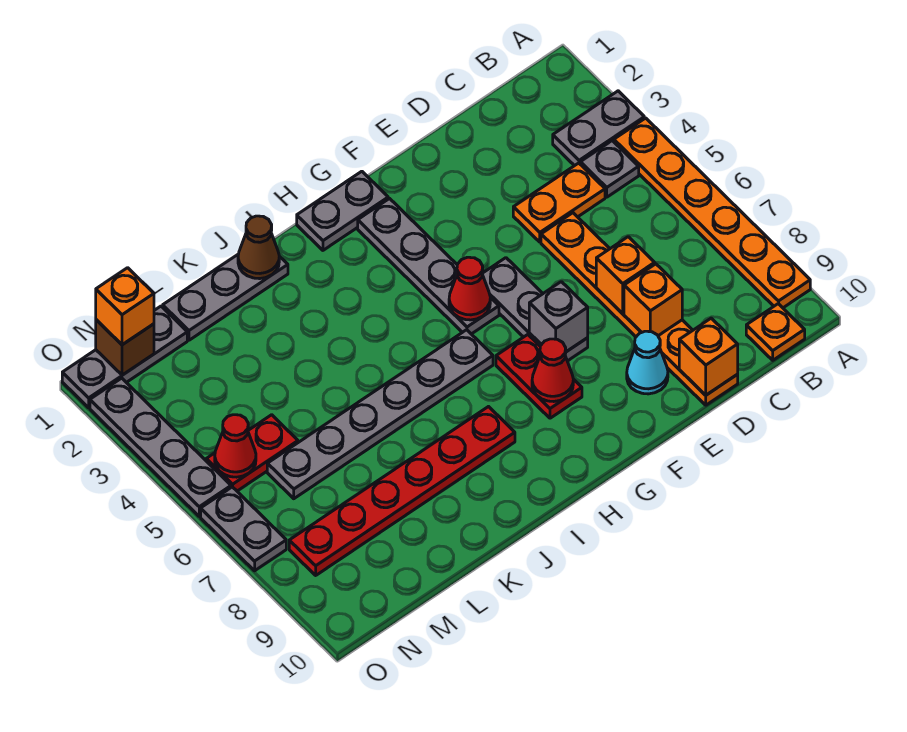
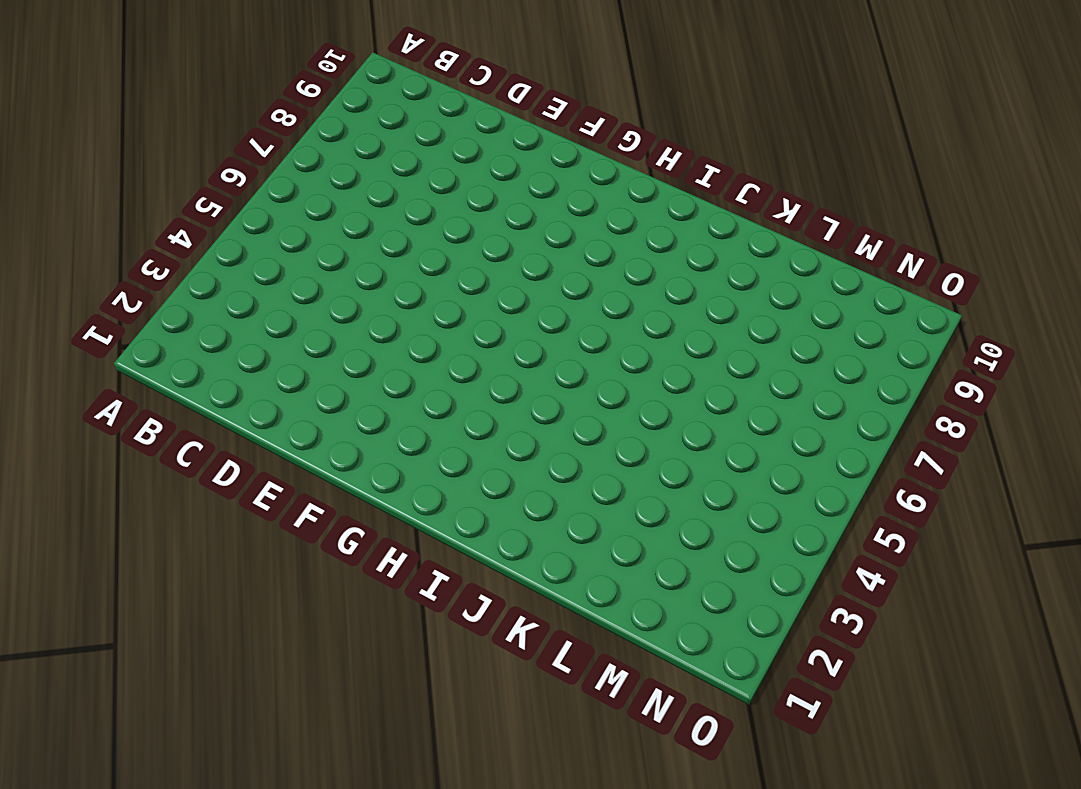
none -> grey 1x2 plate [553,91,644,166]
none -> orange 1x6 plate [614,118,810,308]
none -> grey 1x1 plate [580,141,639,197]

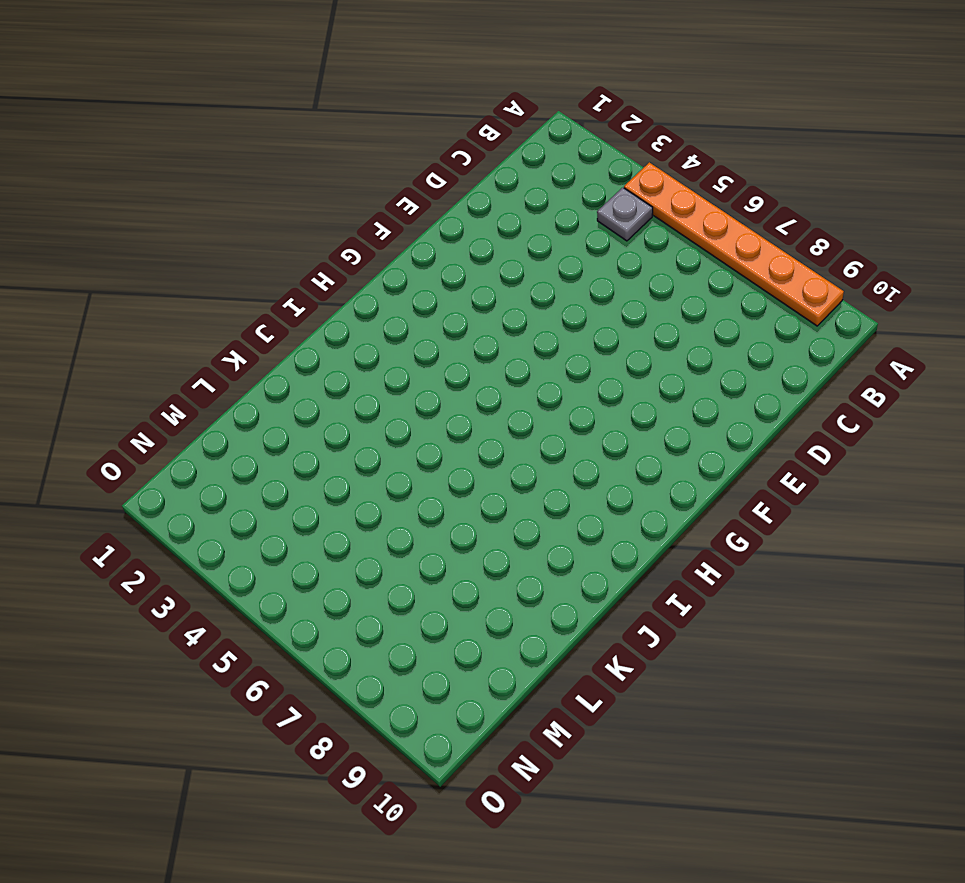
none -> grey 1x2 plate [553,91,644,166]
none -> orange 1x1 plate [746,304,805,360]
none -> orange 1x2 plate [513,163,605,242]

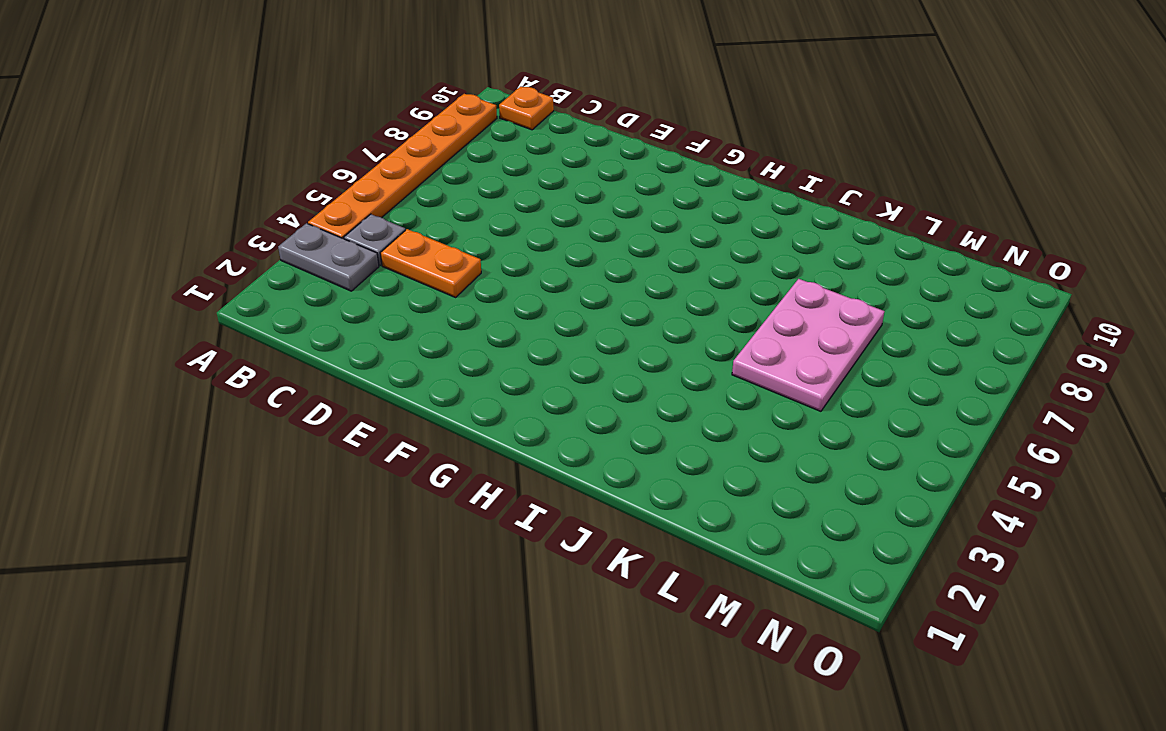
pink 2x3 plate [732,279,884,411] -> grey 1x6 plate [267,330,493,499]
none -> orange 1x6 plate [541,213,738,405]
none -> cyan 1x1 cone [627,331,668,394]
none -> grey 1x3 plate [482,258,588,361]

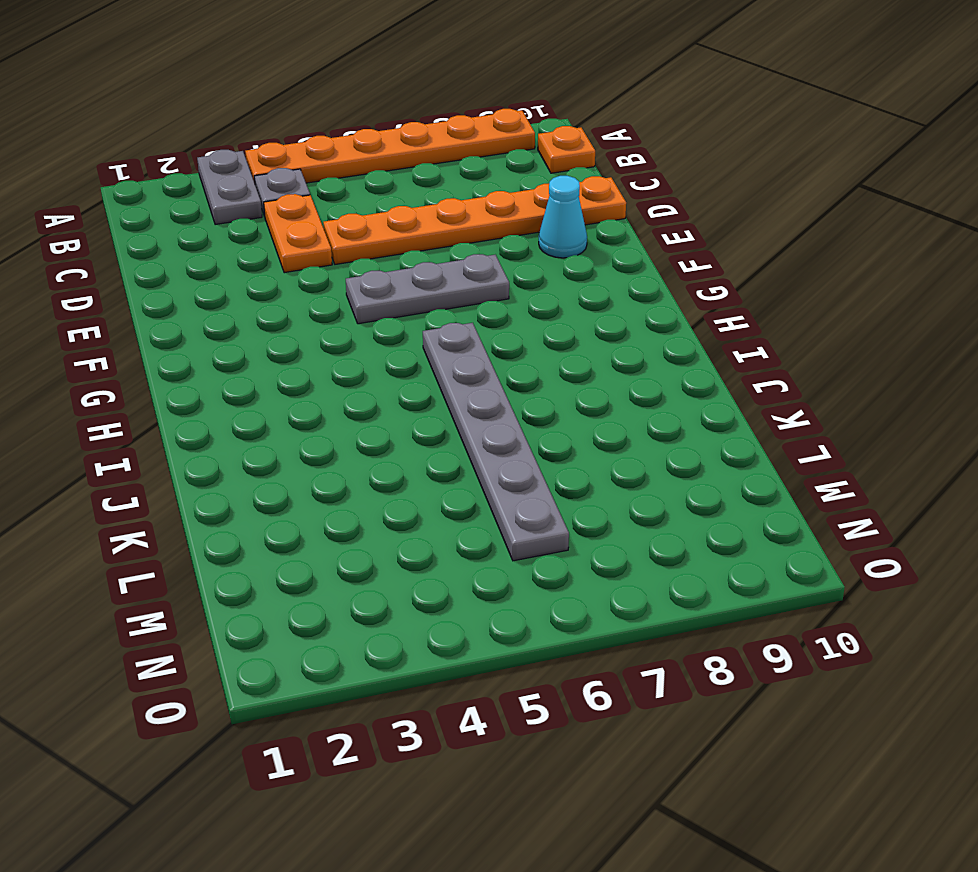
none -> grey 1x2 plate [297,171,388,250]
none -> grey 1x4 plate [358,199,499,334]
none -> red 1x2 plate [496,335,582,418]

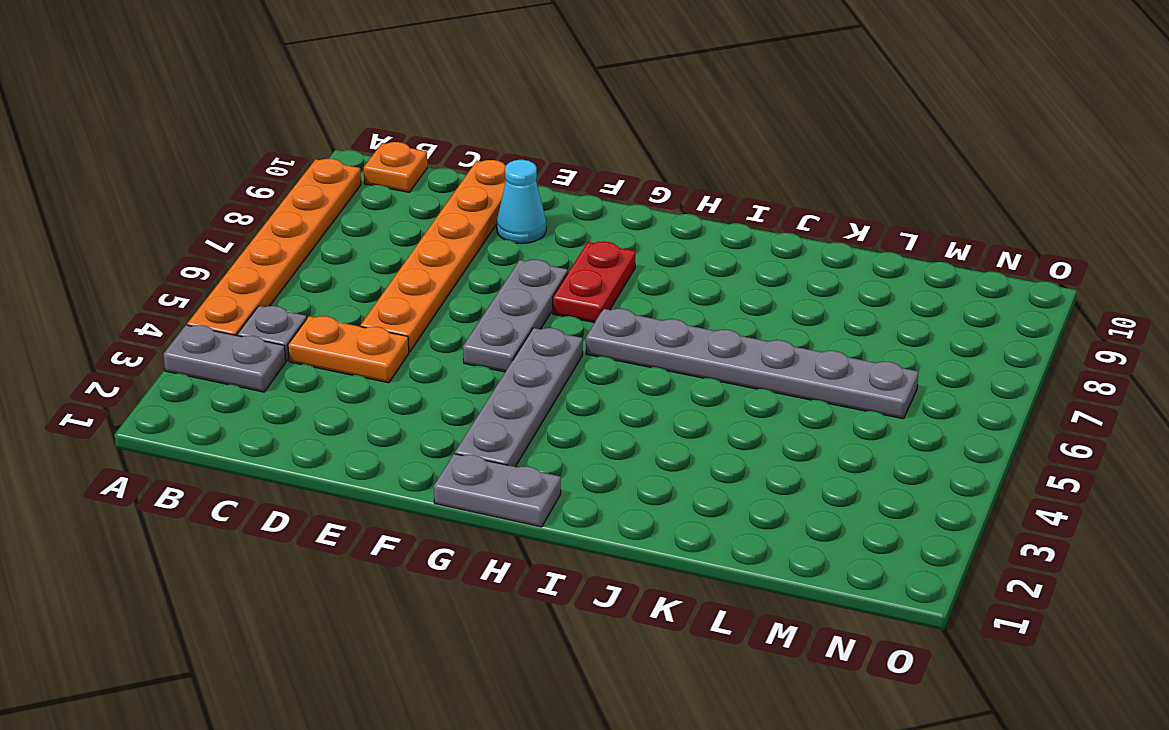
none -> red 1x6 plate [289,407,515,575]
none -> grey 1x3 plate [163,255,288,340]
none -> grey 1x3 plate [62,306,187,408]

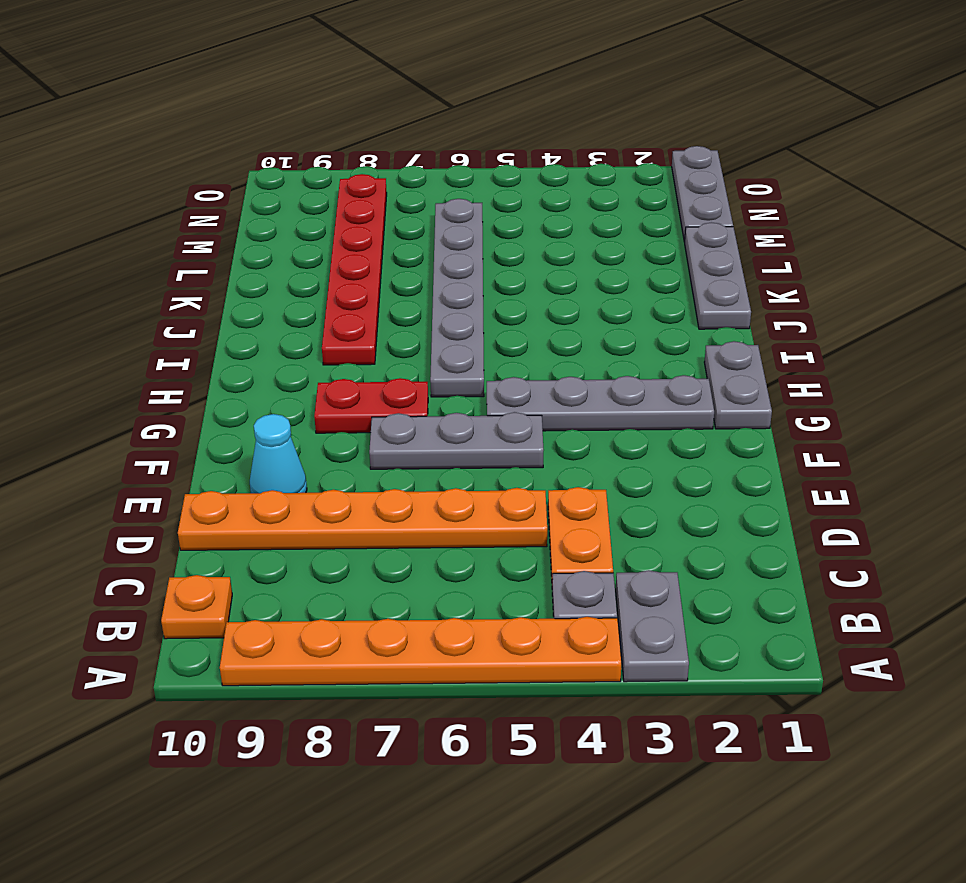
none -> red 1x2 plate [206,415,298,491]
none -> grey 1x4 plate [90,378,231,516]
none -> grey 1x2 plate [201,487,286,571]

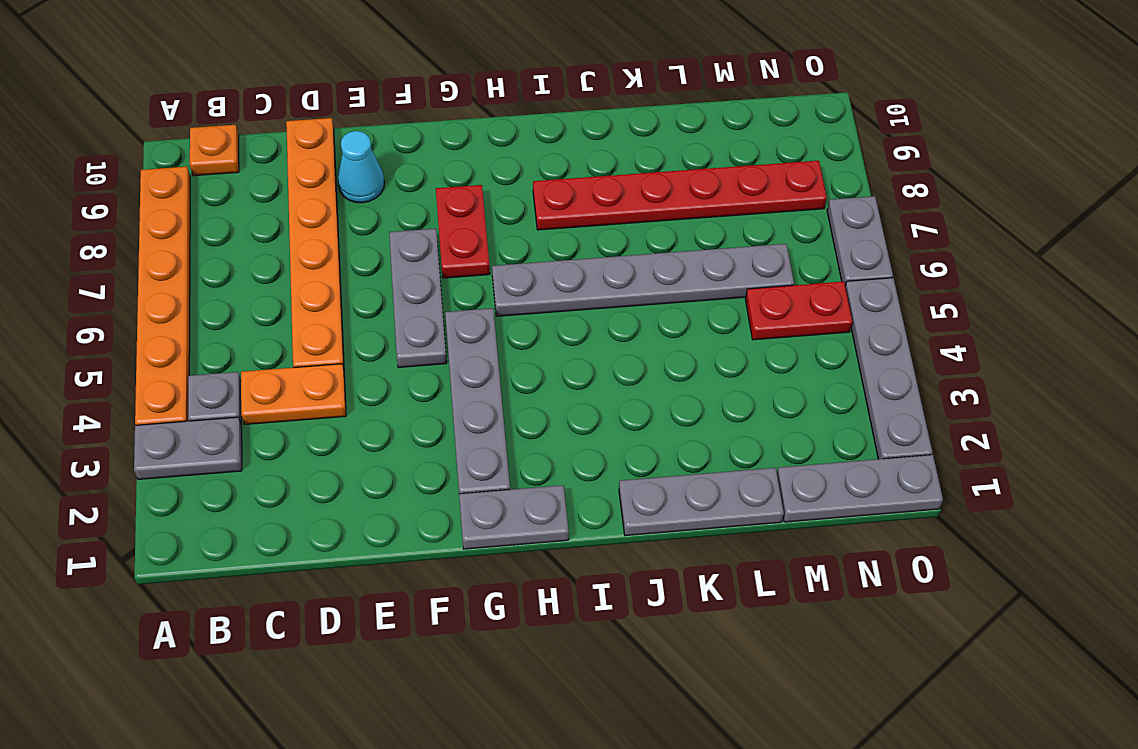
none -> orange 1x1 brick [596,237,655,314]
none -> orange 1x1 brick [624,264,682,336]
none -> orange 1x1 brick [679,318,738,395]

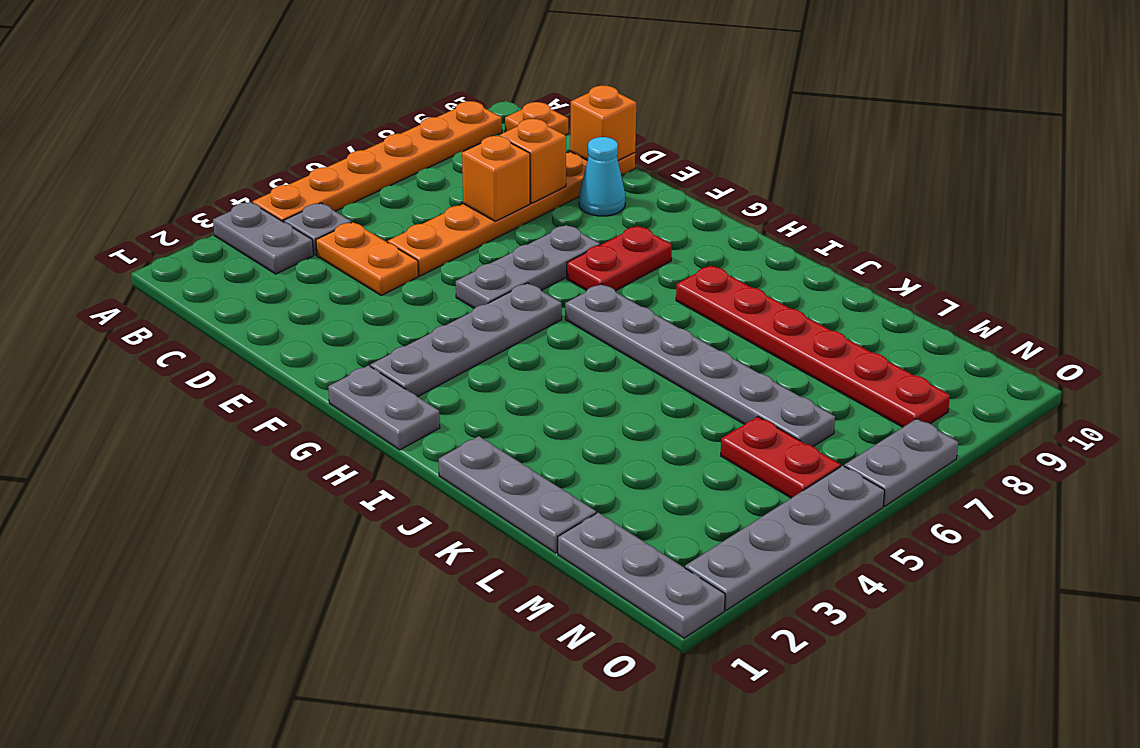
none -> grey 1x1 brick [529,282,588,352]
none -> red 1x1 cone [449,257,490,320]
none -> red 1x1 cone [532,339,573,402]

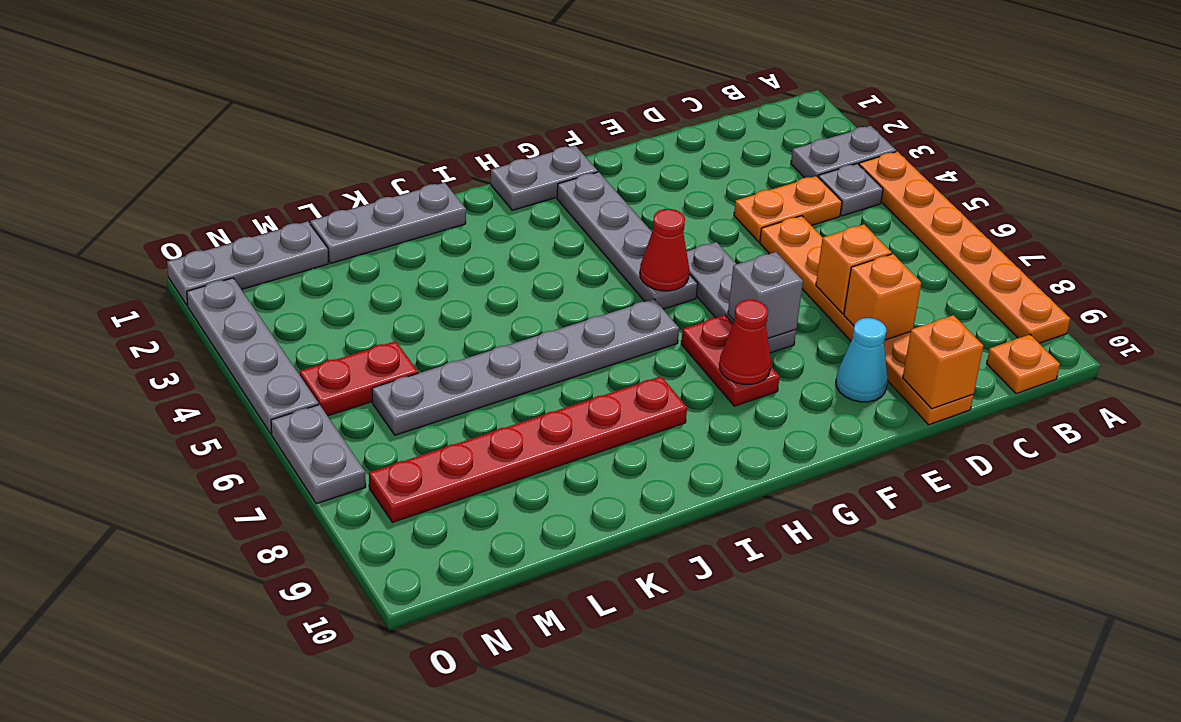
none -> brown 1x1 cone [238,216,279,279]
none -> brown 1x1 brick [96,320,154,375]
none -> red 1x1 cone [215,415,256,477]

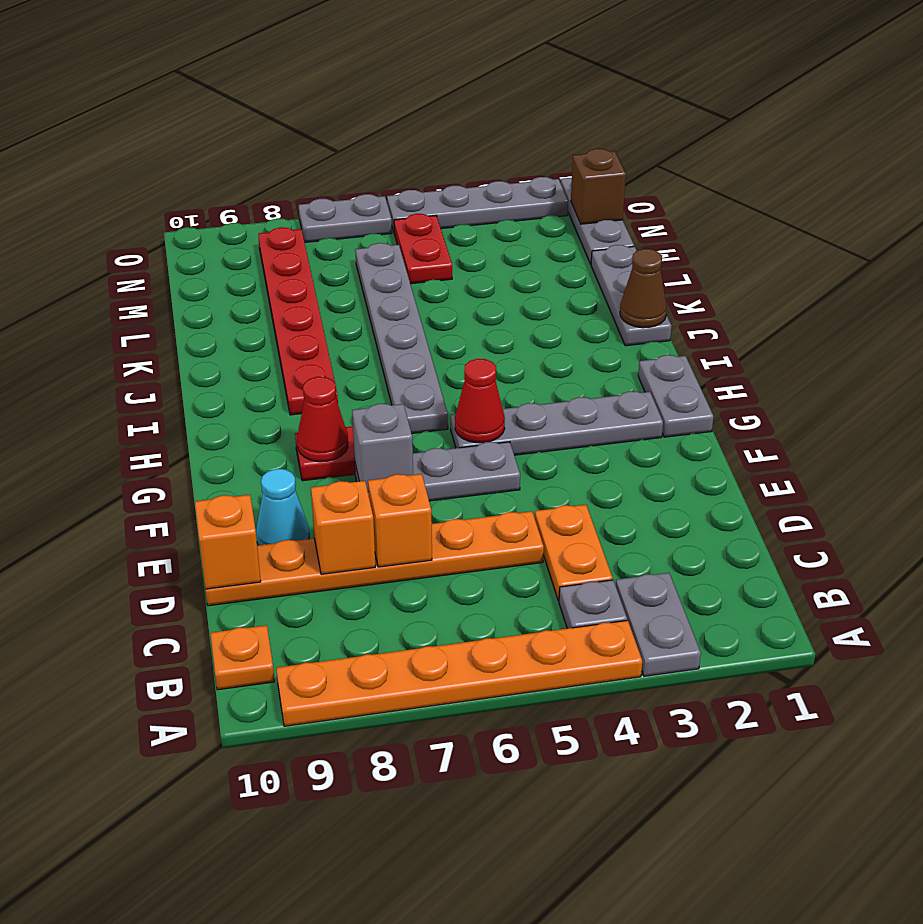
none -> red 1x1 cone [215,415,256,477]
none -> orange 1x1 brick [96,268,154,345]

